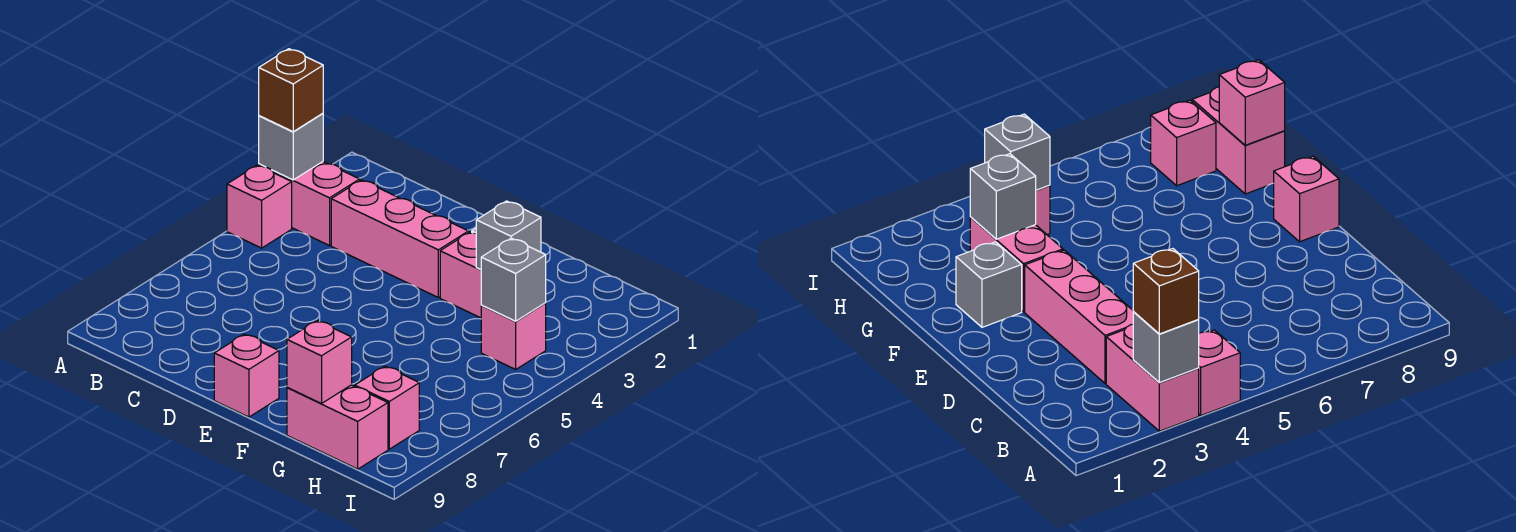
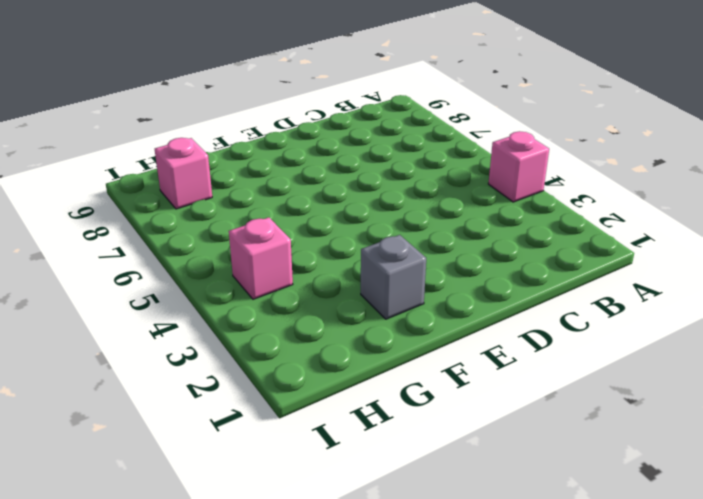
none -> pink 1x2 brick [259,162,360,246]
none -> pink 1x3 brick [331,180,469,297]
none -> pink 1x1 brick [214,334,279,417]

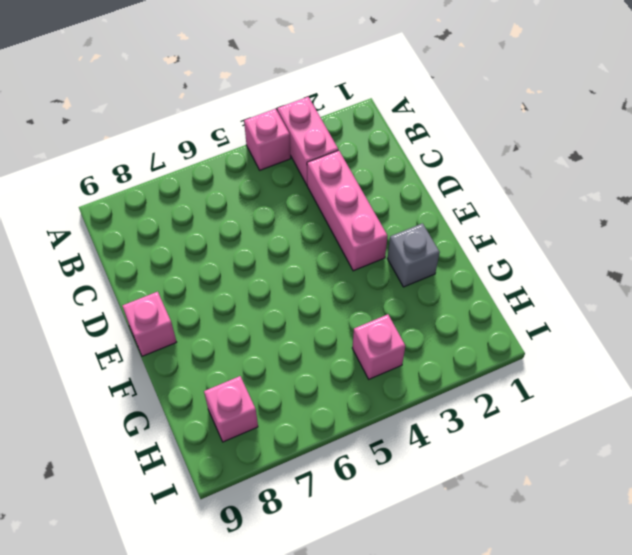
none -> pink 1x2 brick [440,232,482,318]
none -> pink 1x2 brick [287,385,388,469]
none -> grey 1x1 brick [259,113,323,180]

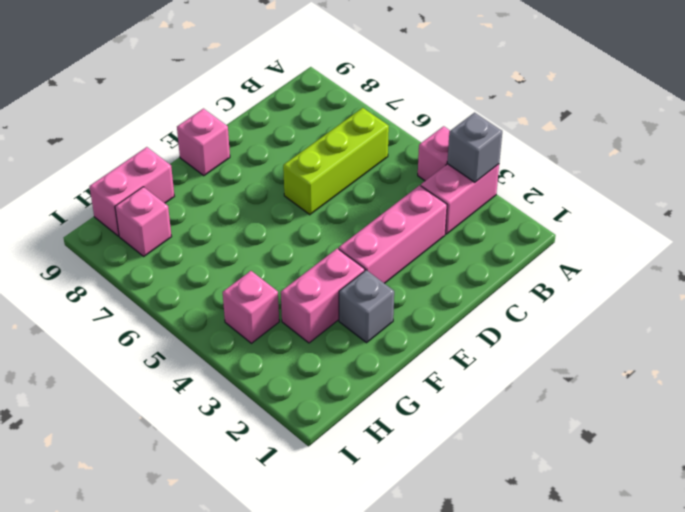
lime 1x3 brick [283,108,389,215] -> none
none -> grey 1x1 brick [476,201,541,270]
none -> pink 1x1 brick [287,321,352,404]
none -> grey 1x1 brick [481,238,546,321]

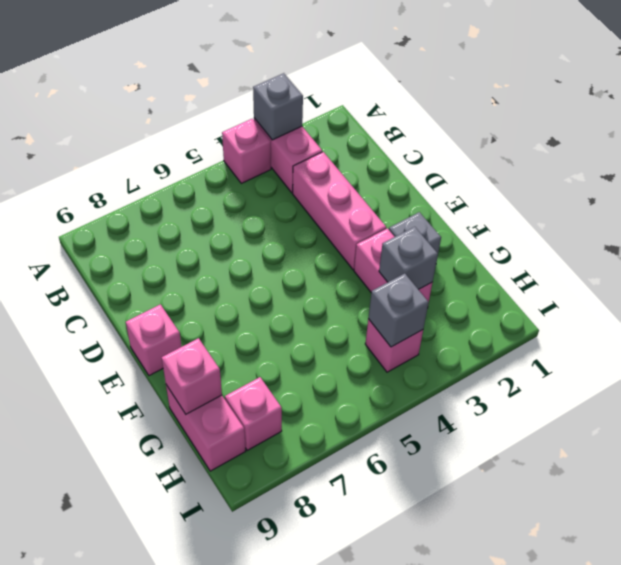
none -> brown 1x1 brick [259,49,323,132]

